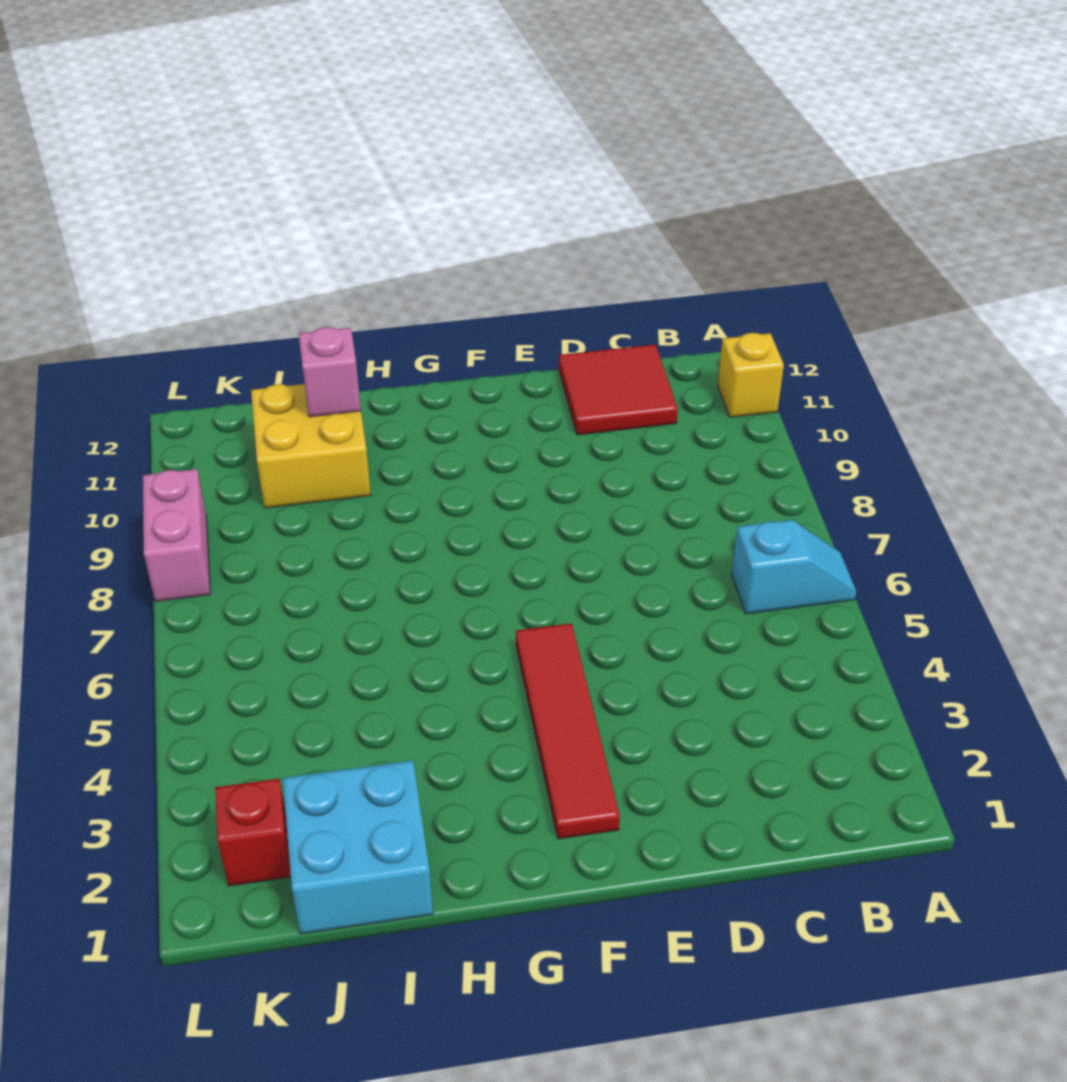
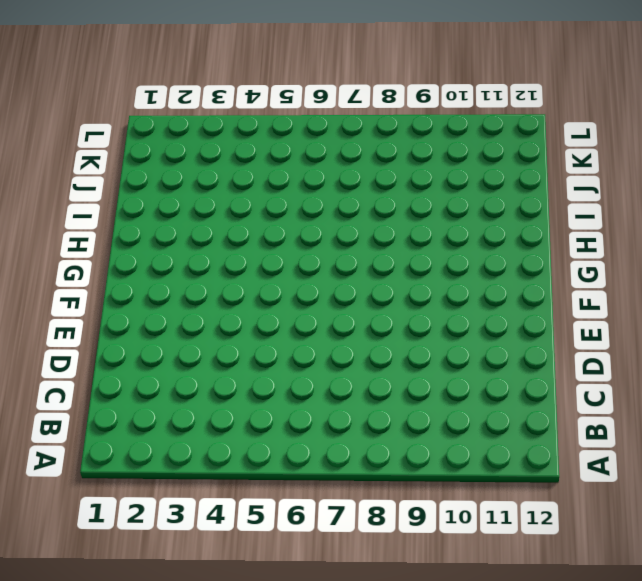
none -> cyan 1x2 slope [732,520,856,614]
none -> yellow 1x1 brick [718,333,784,417]

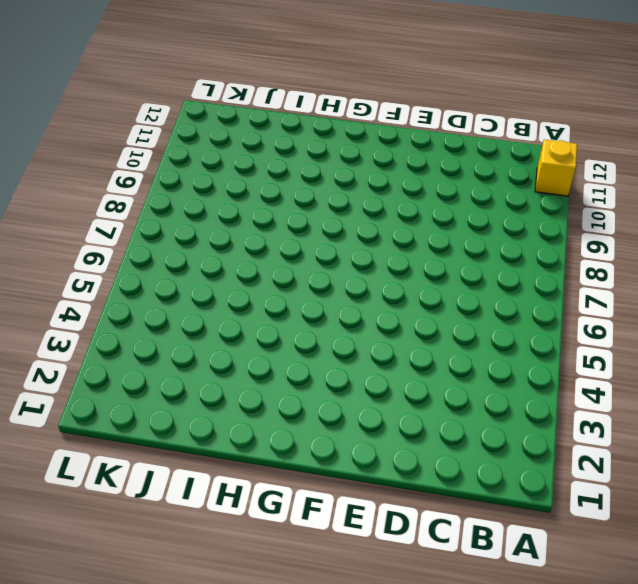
none -> cyan 1x2 slope [732,520,856,614]
none -> red 2x2 tile [559,345,678,435]

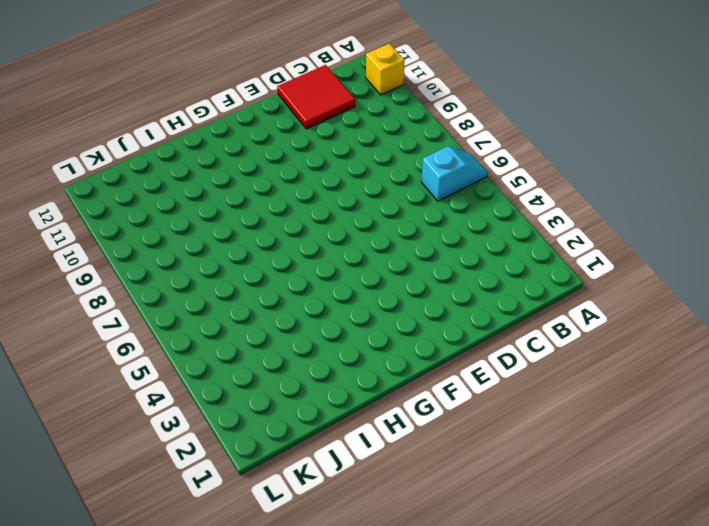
none -> red 1x4 tile [516,623,620,839]
none -> cyan 2x2 brick [283,760,433,934]

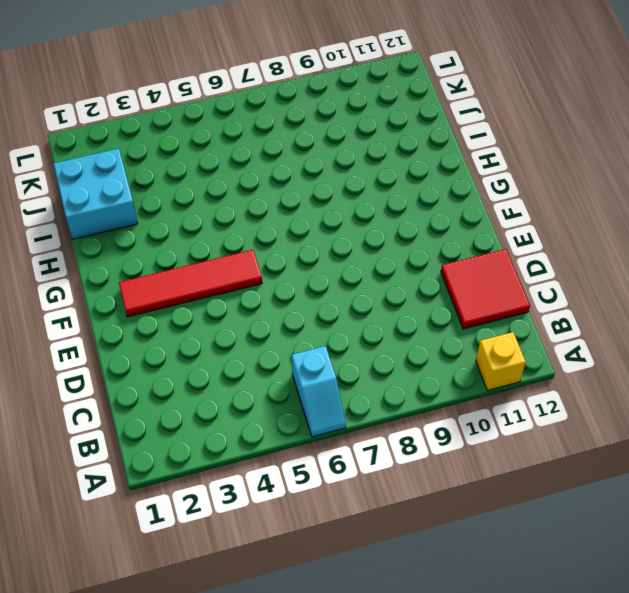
none -> yellow 2x2 brick [251,384,371,508]
none -> red 1x1 brick [215,779,291,886]

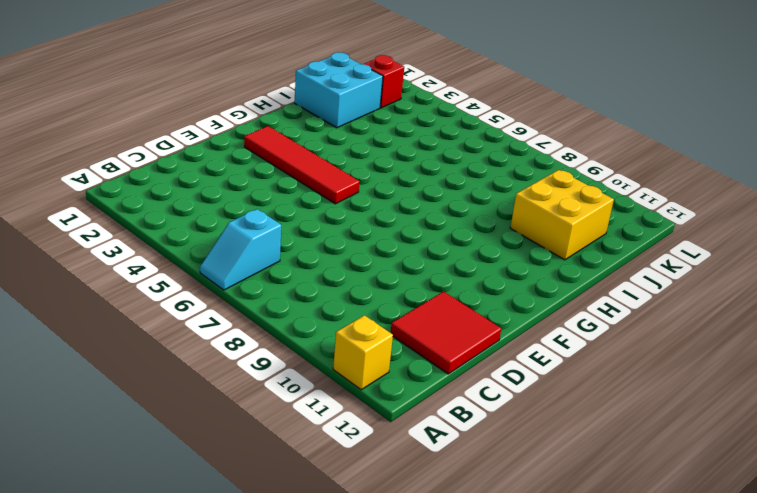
none -> pink 1x2 brick [143,469,210,601]
none -> pink 1x1 brick [299,327,361,417]

